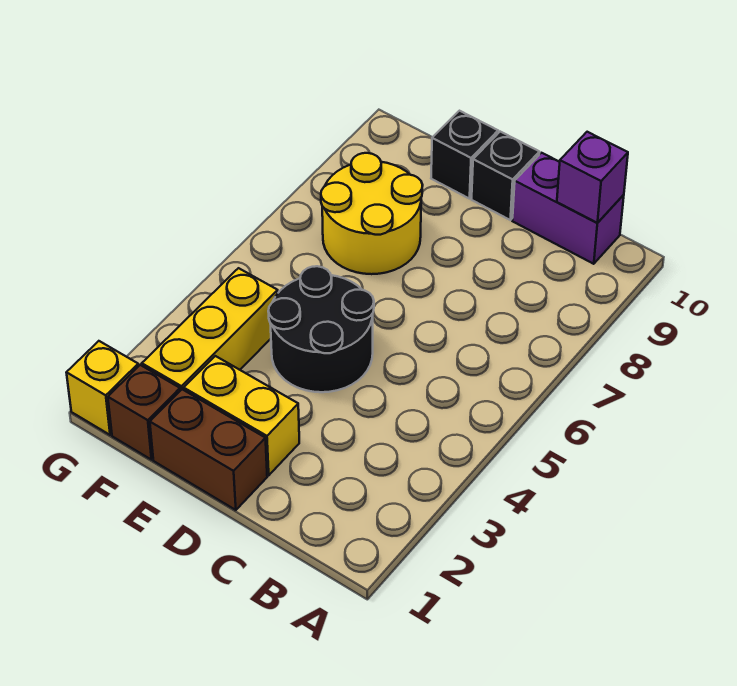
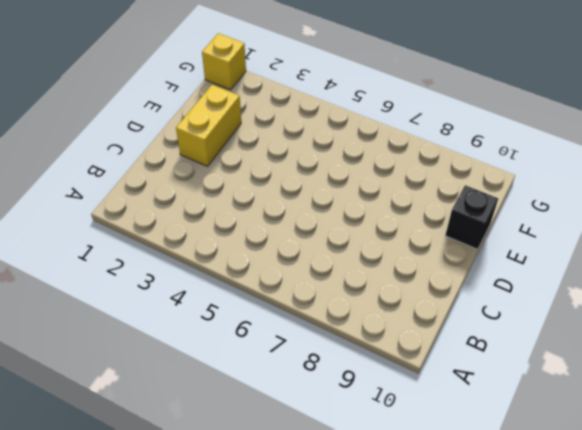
none -> purple 1x2 brick [512,153,624,264]
none -> brown 1x2 brick [150,389,267,510]

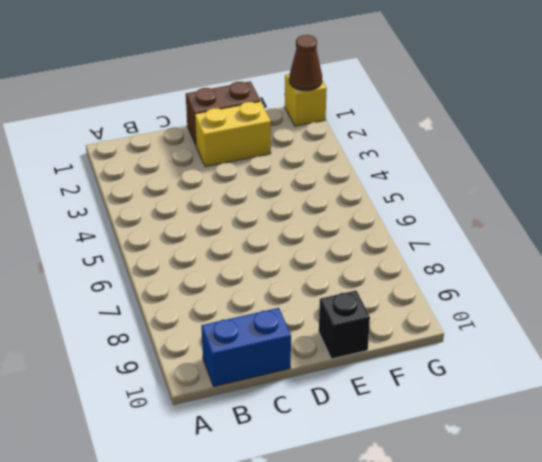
blue 1x2 brick [201,308,291,386] -> purple 1x2 brick [512,153,624,264]
brown 1x1 cone [289,35,322,91] -> none
none -> black 2x2 round brick [268,266,374,392]
none -> black 1x1 brick [472,132,539,220]

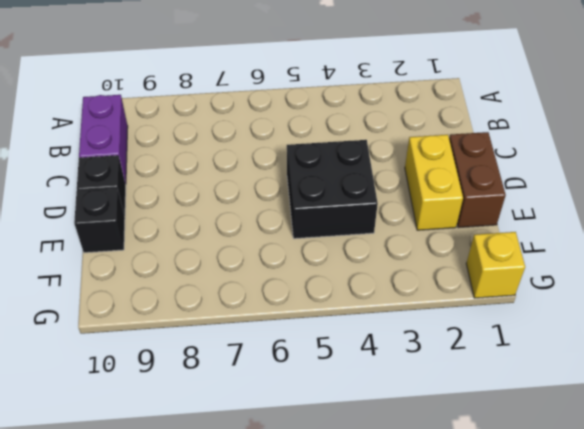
black 2x2 brick [287,140,378,239] -> black 2x2 round brick [268,266,374,392]
none -> yellow 2x2 round brick [321,153,423,274]
none -> brown 1x1 brick [108,365,180,460]

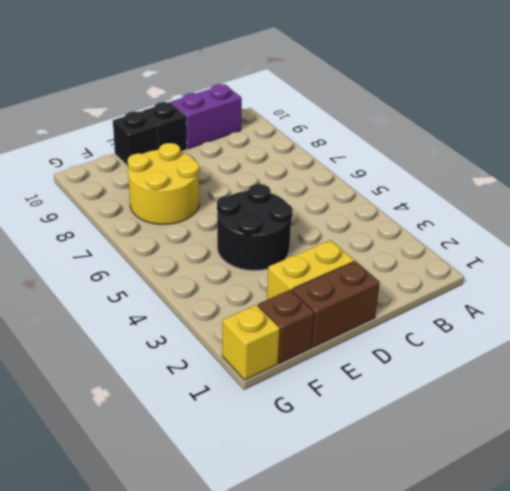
none -> yellow 1x3 brick [142,268,278,391]
none -> purple 1x1 brick [557,132,628,223]

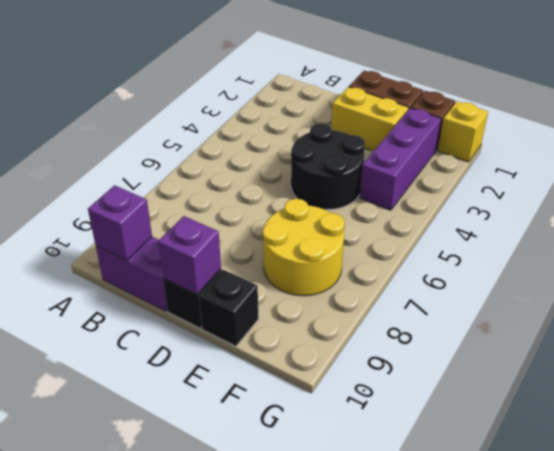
purple 1x1 brick [158,216,221,294] -> none
purple 1x3 brick [359,108,441,210] -> yellow 1x3 brick [142,268,278,391]

